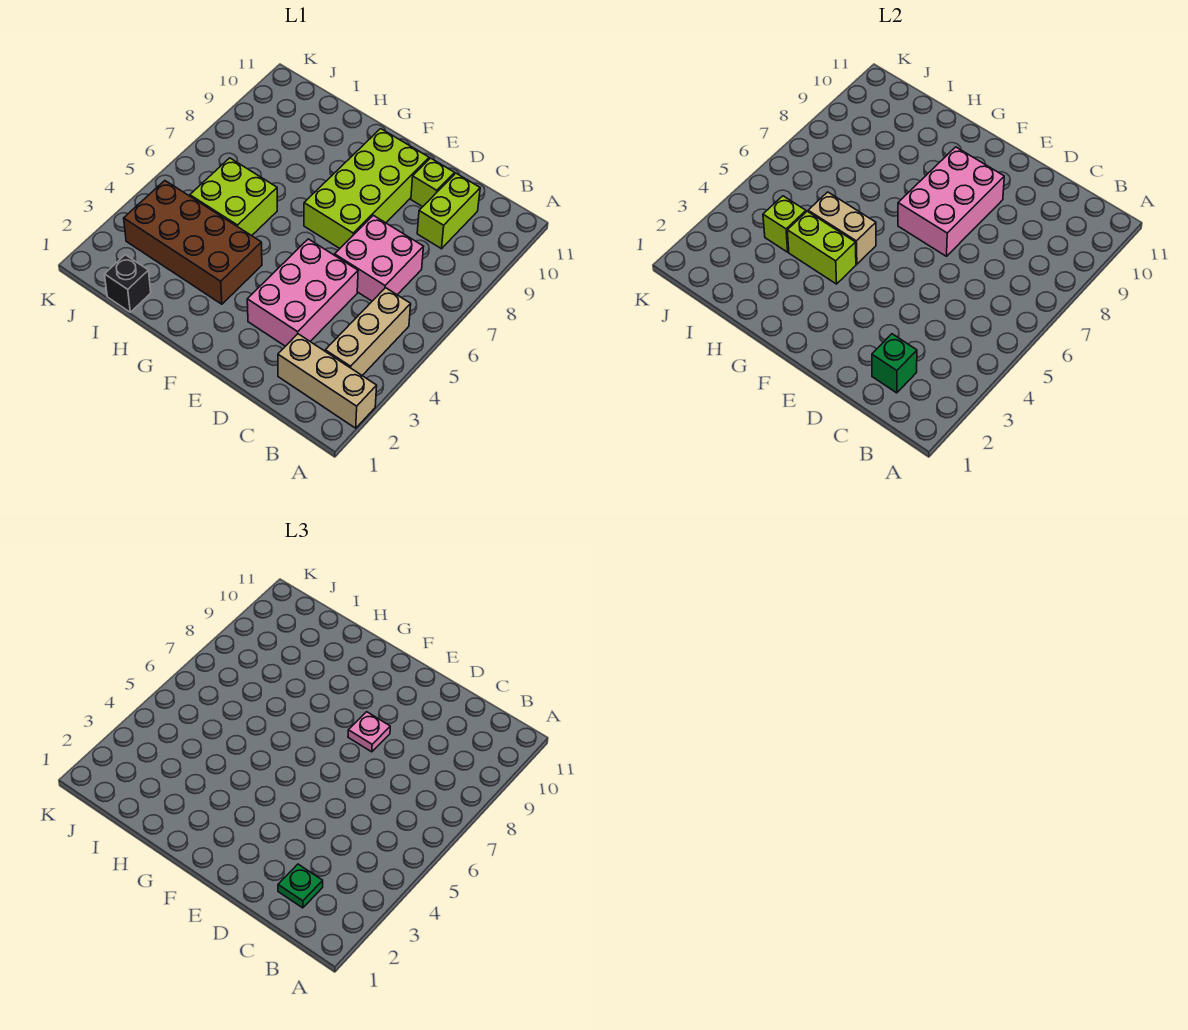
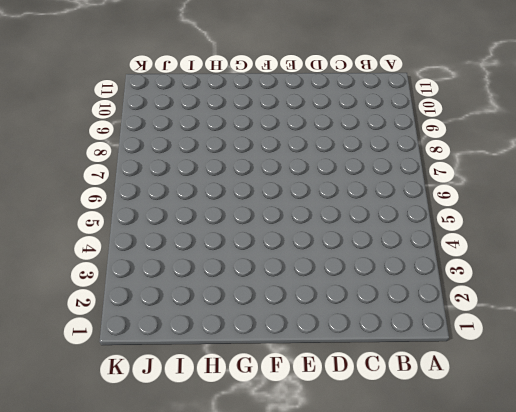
none -> tan 1x3 brick [278,334,377,428]
none -> tan 1x3 brick [325,288,411,375]
none -> pink 2x2 brick [335,215,424,301]

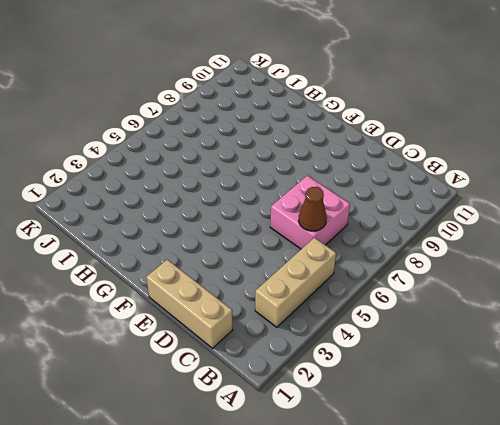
tan 1x3 brick [146,260,233,348] -> tan 1x3 brick moved to [278,334,377,428]
brown 1x1 cone [299,187,327,231] -> none
none -> lime 1x2 brick [417,173,480,249]
none -> pink 2x3 brick [247,239,358,346]
none -> lime 1x1 brick [411,158,455,207]

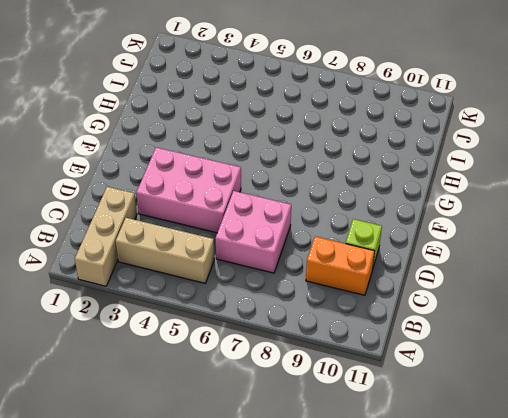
orange 1x2 brick [306,236,375,295] -> lime 1x2 brick [417,173,480,249]
none -> lime 2x4 brick [304,129,429,248]
none -> brown 2x4 brick [124,181,262,304]
none -> lime 2x2 brick [190,158,277,236]

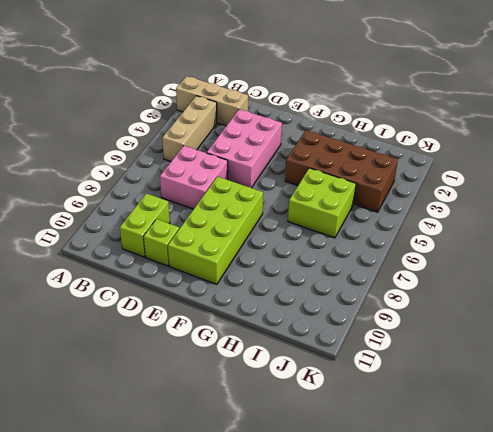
none -> black 1x1 brick [105,255,151,312]
none -> green 1x1 brick [872,334,917,393]
none -> pink 2x3 brick [898,147,1004,256]

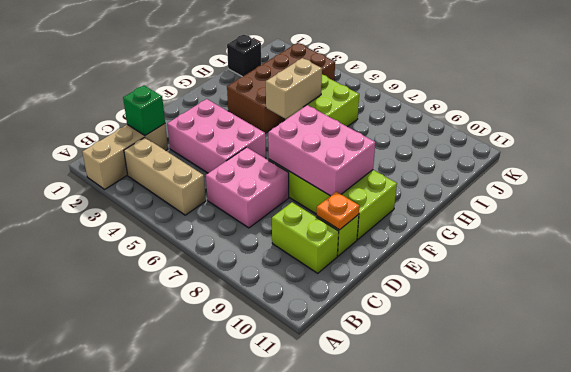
orange 1x1 plate [316,192,359,230] -> none
none -> lime 1x2 brick [787,211,856,284]
none -> lime 1x1 brick [763,196,806,252]
none -> green 1x1 plate [278,864,323,908]

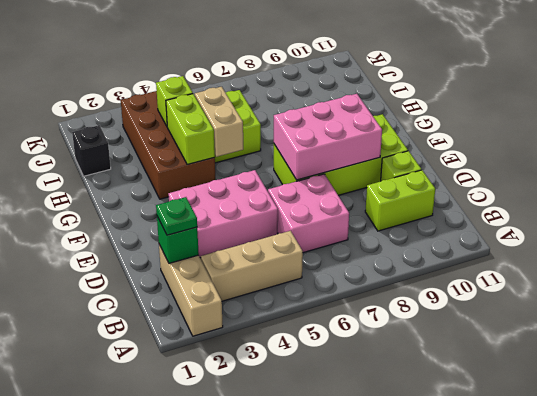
none -> pink 1x1 plate [348,712,390,752]

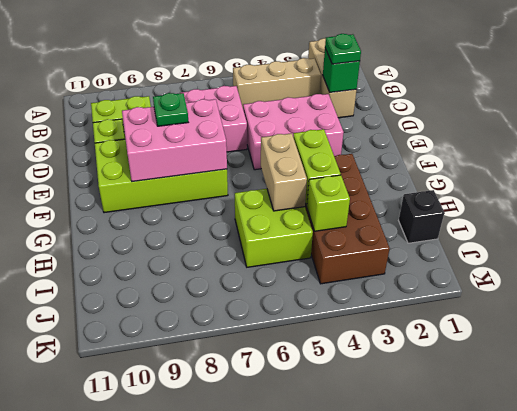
green 1x1 plate [153,93,188,126] -> pink 1x1 plate [348,712,390,752]

